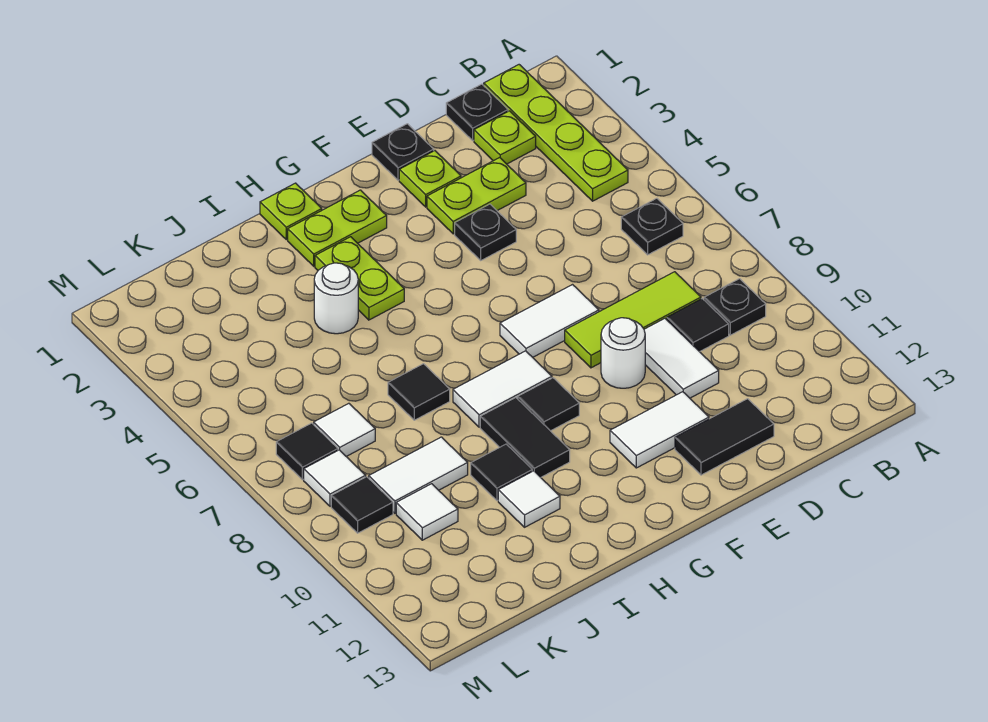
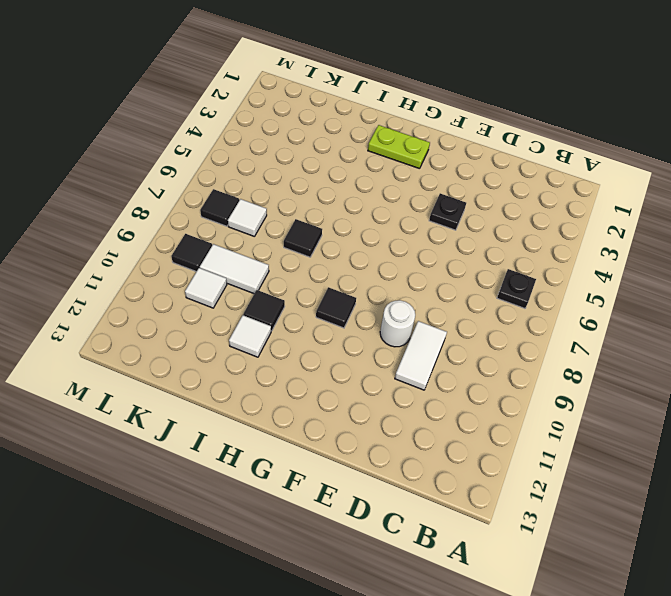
none -> lime 1x4 plate [484,65,628,201]
none -> black 1x1 plate [704,279,766,335]
none -> black 1x1 plate [446,84,508,140]
none -> lime 1x1 plate [474,111,536,164]

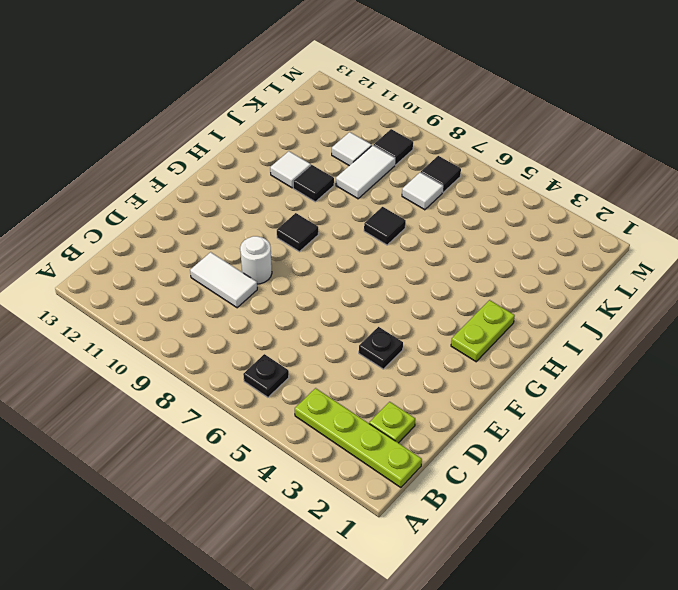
none -> black 1x1 plate [704,279,766,335]
none -> black 1x1 plate [446,84,508,140]
none -> lime 1x3 tile [565,272,701,368]
none -> black 1x1 tile [667,299,729,352]

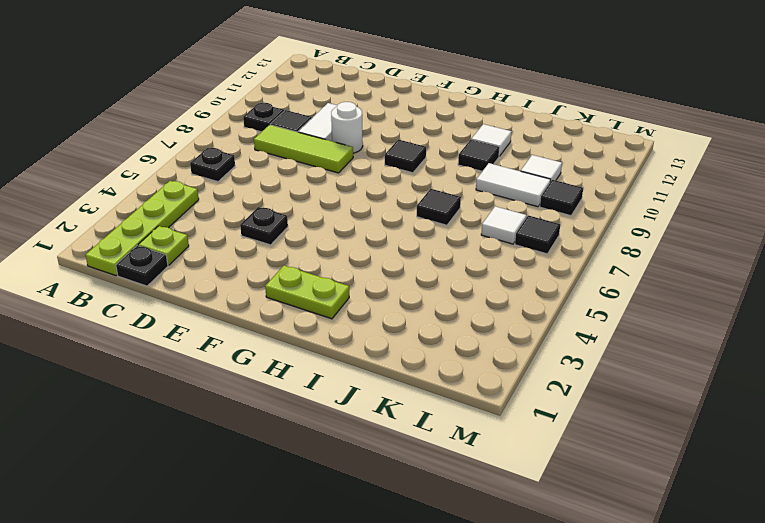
none -> lime 1x2 plate [427,158,526,234]
none -> black 1x2 tile [675,399,774,475]
none -> black 1x1 plate [372,124,434,180]
none -> lime 1x1 plate [399,151,461,207]

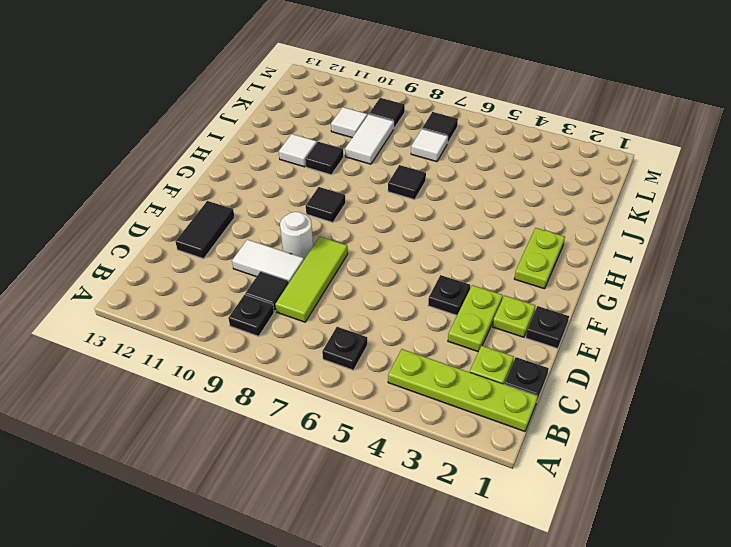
none -> white 1x2 tile [500,285,599,357]
none -> white 1x2 tile [610,392,709,468]
none -> white 1x2 tile [453,351,552,427]
none -> lime 1x1 plate [260,183,322,240]

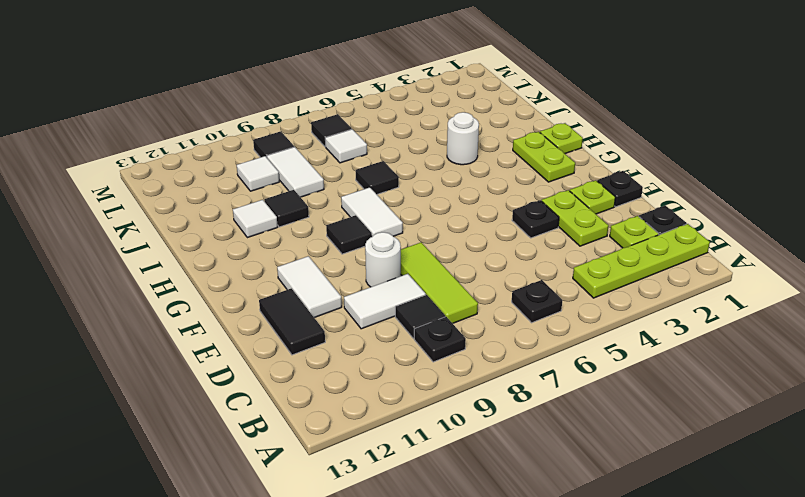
none -> white 1x2 tile [500,285,599,357]
none -> lime 1x2 plate [315,237,404,320]
none -> black 1x2 tile [480,398,570,477]
none -> white 1x1 tile [304,450,366,506]

